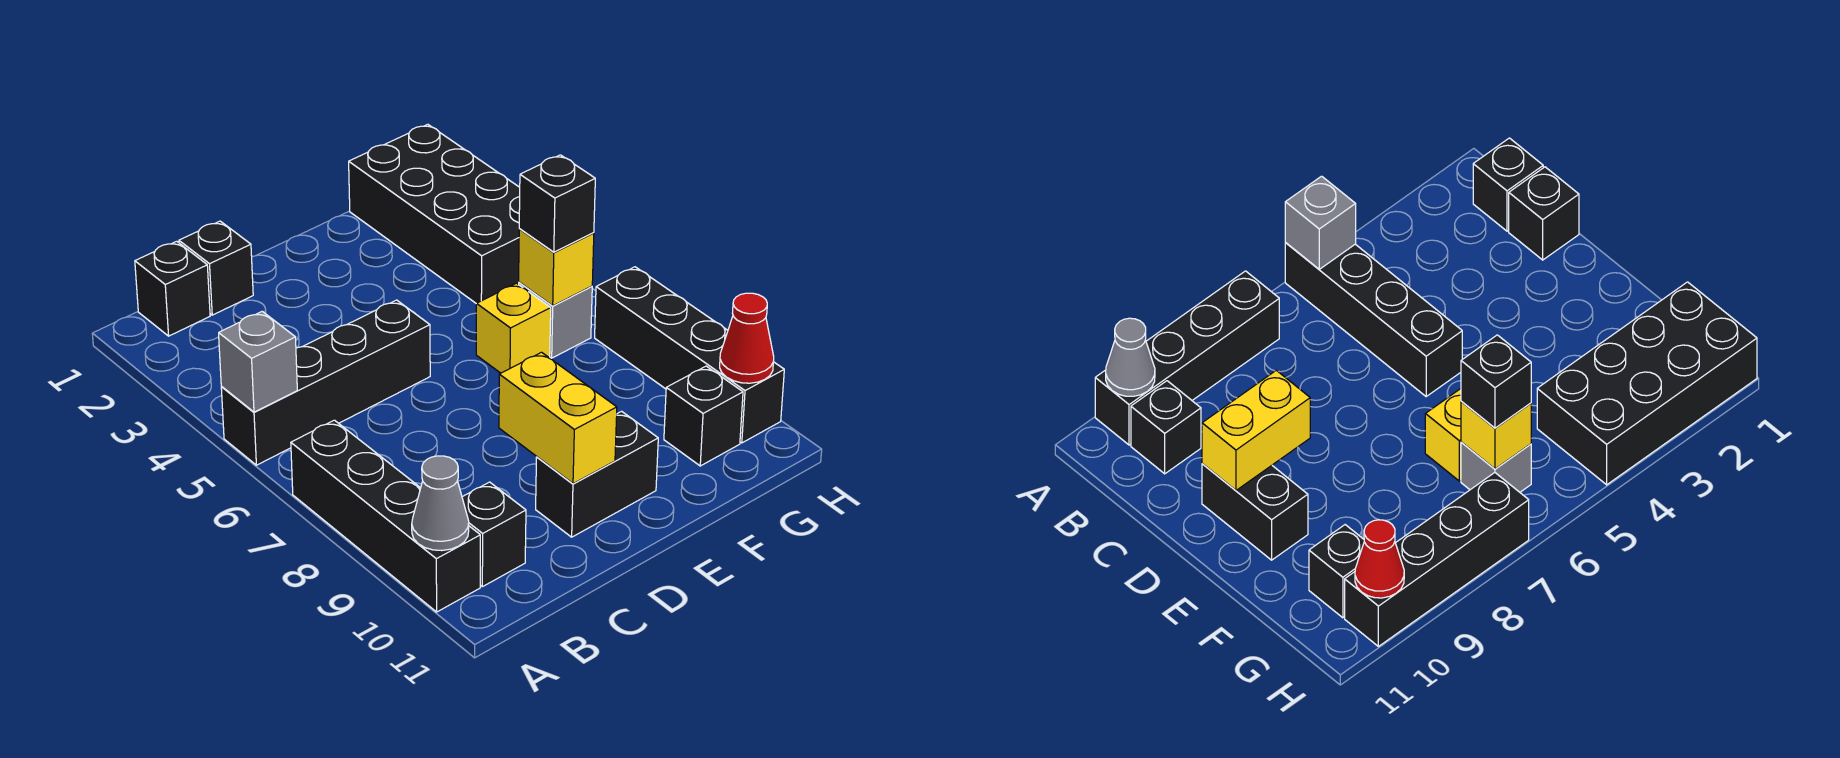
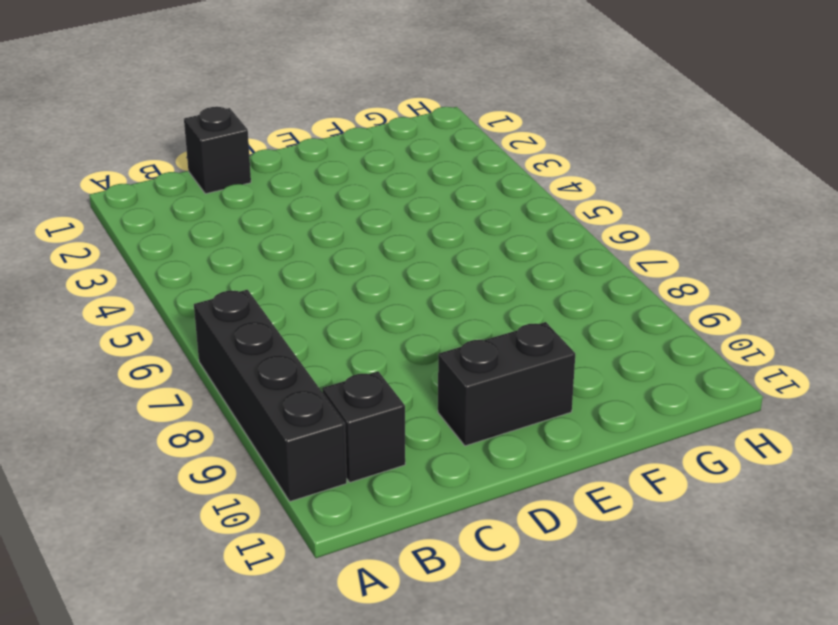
none -> black 1x4 brick [221,300,430,465]
none -> black 1x1 brick [135,241,210,336]
none -> yellow 1x1 brick [476,283,551,373]

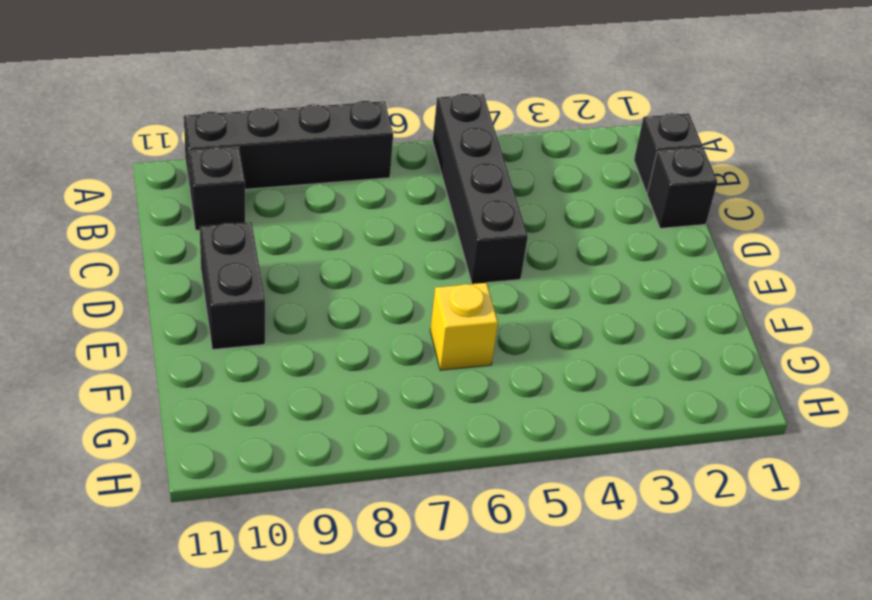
none -> black 2x4 brick [349,124,520,304]
none -> grey 1x1 brick [519,282,592,358]
none -> black 1x1 brick [664,366,743,466]

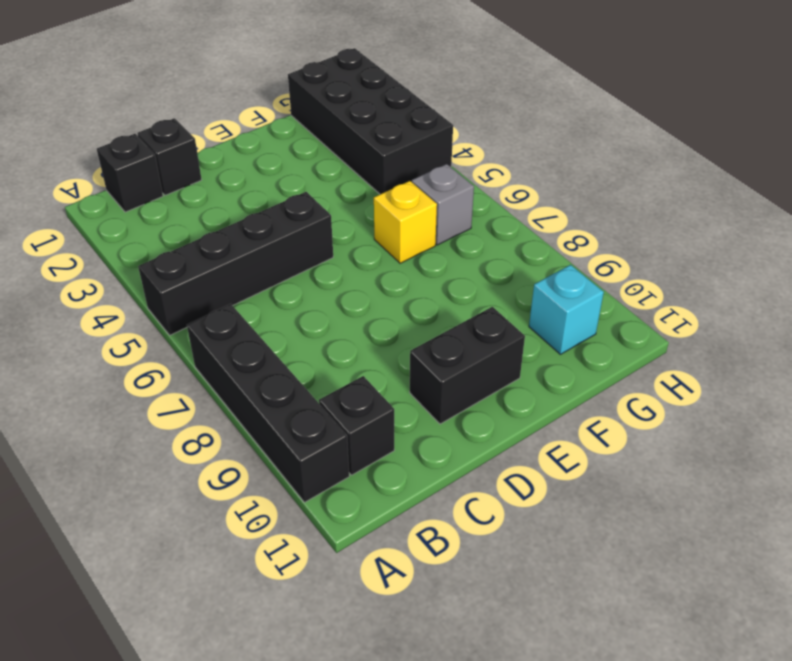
cyan 1x1 brick [529,265,604,354] -> black 1x1 brick [664,366,743,466]
none -> black 1x4 brick [595,267,784,443]
none -> grey 1x1 brick [219,311,297,412]
none -> grey 1x1 cone [412,456,469,551]

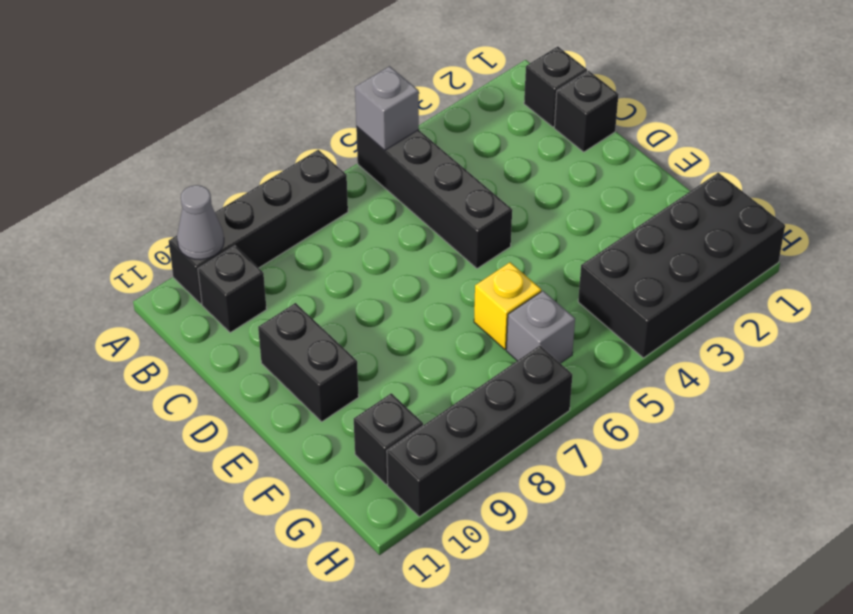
none -> yellow 1x2 brick [499,352,617,484]
none -> yellow 1x1 brick [519,229,594,306]
none -> red 1x1 cone [720,293,774,383]

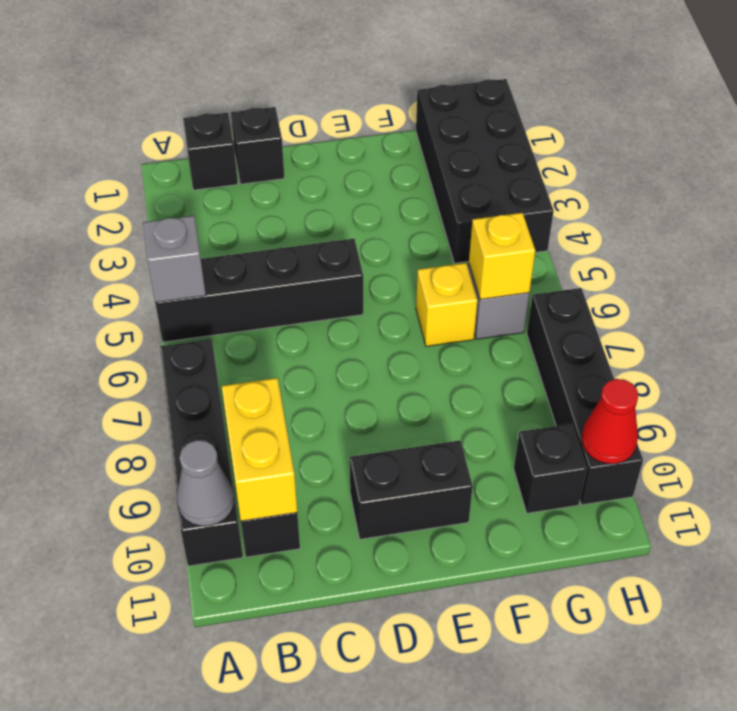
yellow 1x2 brick [222,378,297,521] -> yellow 1x2 brick moved to [499,352,617,484]
none -> black 1x1 brick [519,155,595,252]

